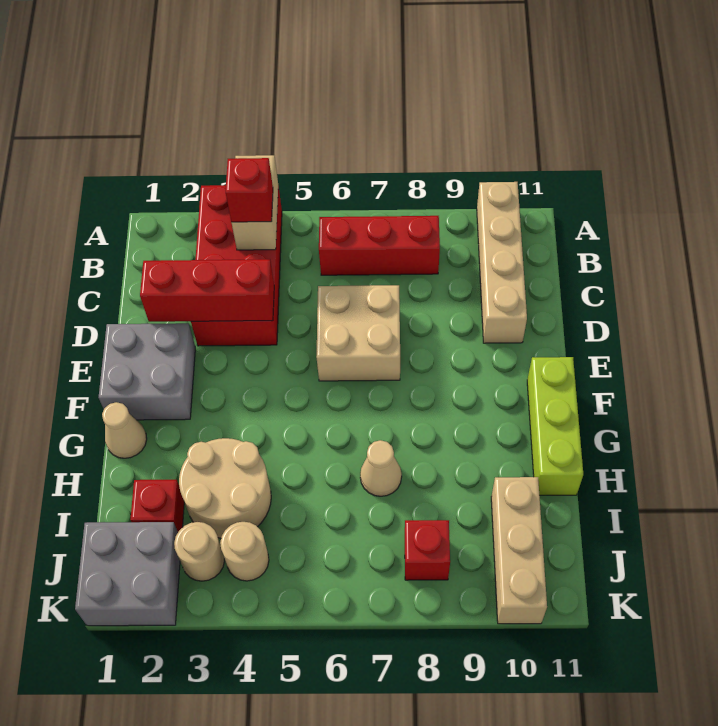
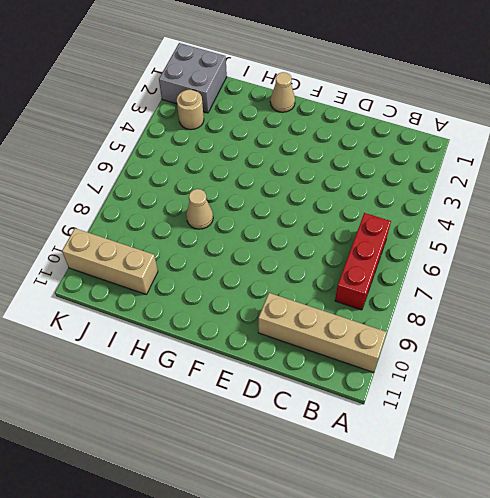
none -> red 2x4 brick [191,185,282,346]
none -> tan 2x2 brick [316,285,400,381]
none -> grey 2x2 brick [99,323,195,420]

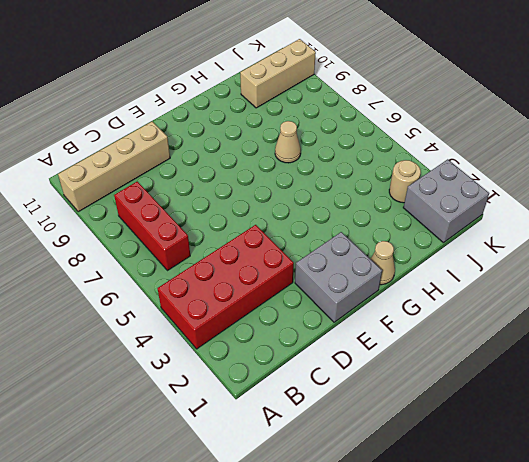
none -> tan 2x2 brick [316,285,400,381]
none -> lime 1x3 brick [527,357,583,495]
none -> tan 2x2 round brick [179,438,271,538]

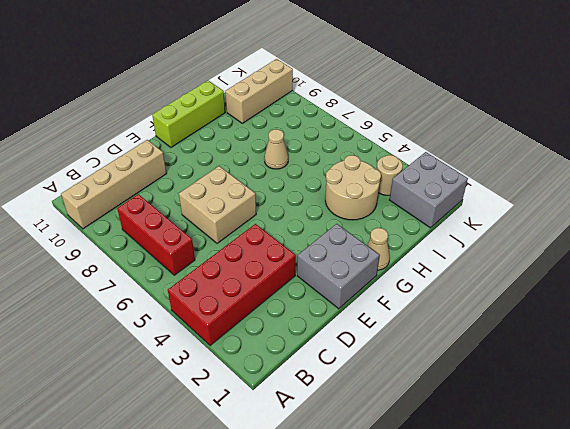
none -> red 1x1 brick [130,480,184,532]
none -> tan 1x1 round brick [220,522,269,581]
none -> red 1x1 brick [405,520,450,580]

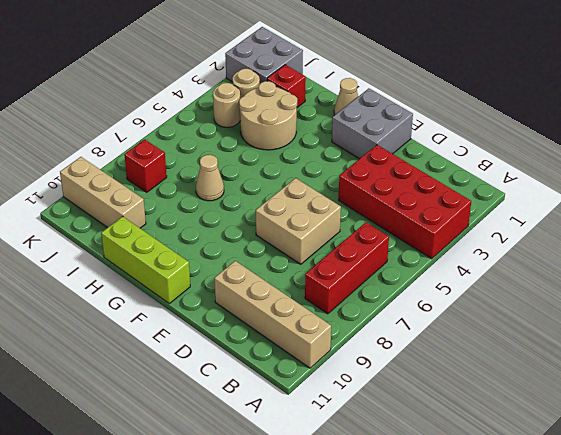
none -> tan 1x2 brick [232,155,278,250]
none -> red 1x3 brick [140,259,274,322]
none -> red 1x1 brick [226,158,273,222]

